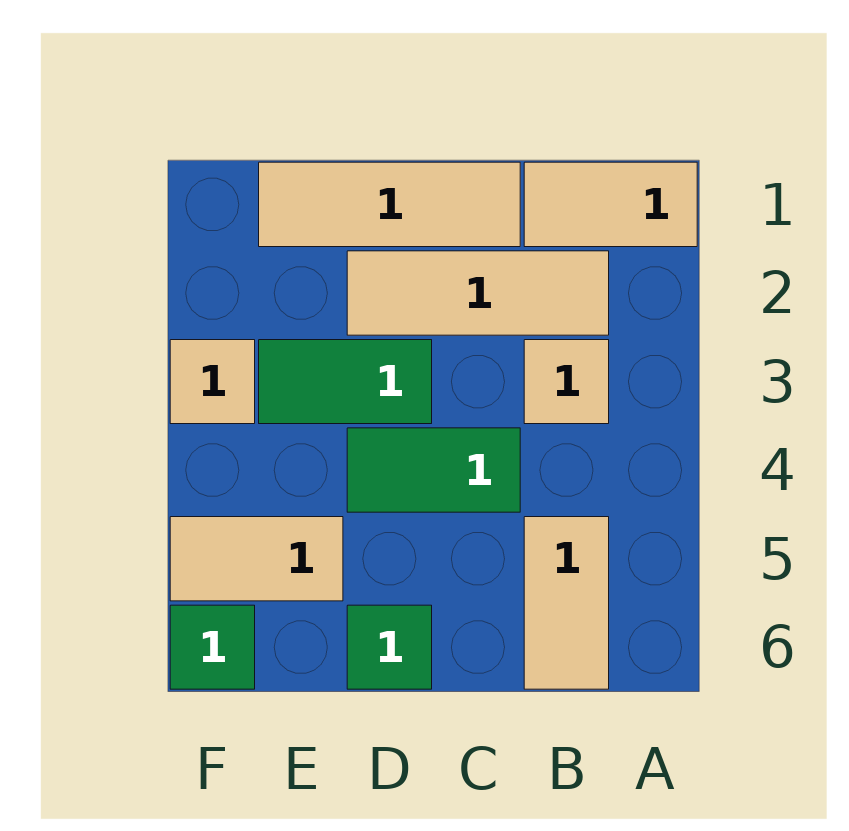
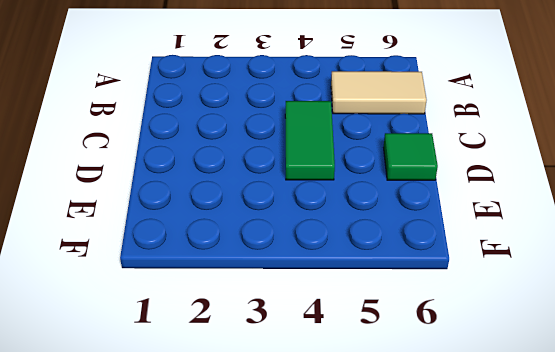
none -> tan 1x2 tile [524,162,697,247]
none -> tan 1x3 tile [347,251,609,335]

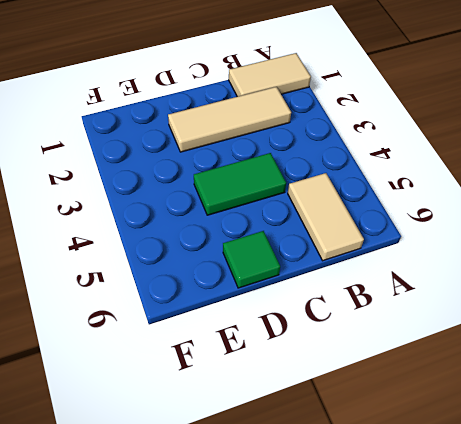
none -> tan 1x1 tile [524,340,609,424]
none -> tan 1x3 tile [259,162,520,247]

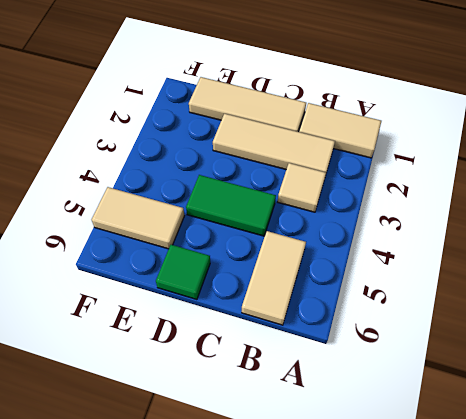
none -> green 1x2 tile [259,340,432,424]
none -> tan 1x1 tile [170,340,255,424]

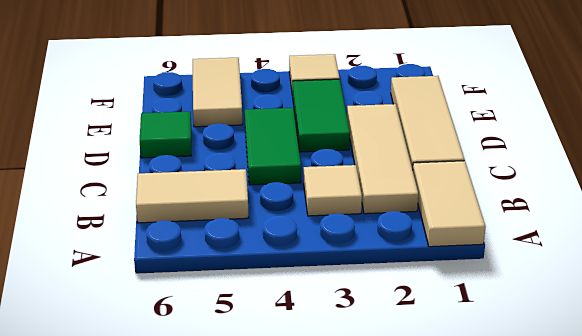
none -> green 1x1 tile [170,605,255,689]

